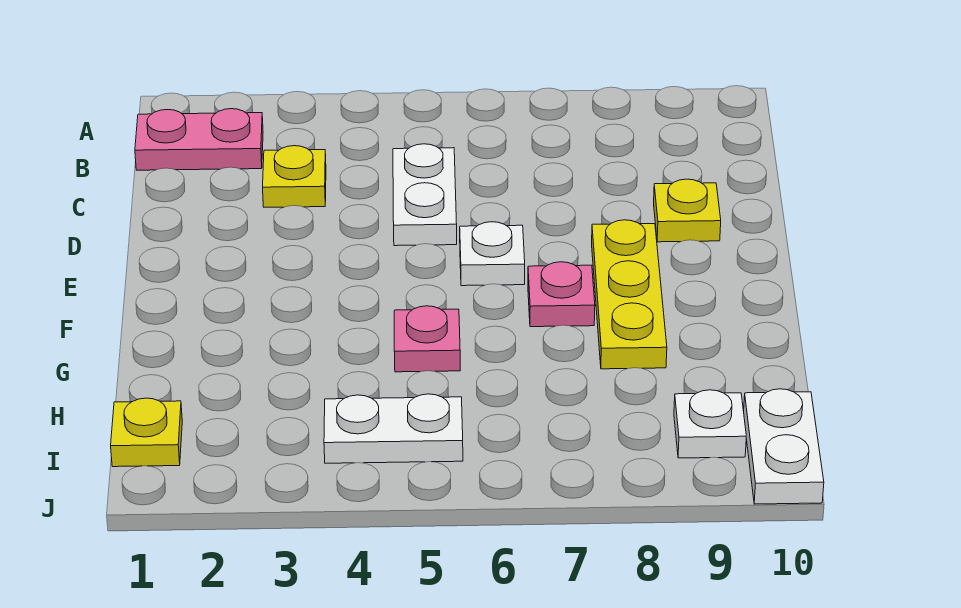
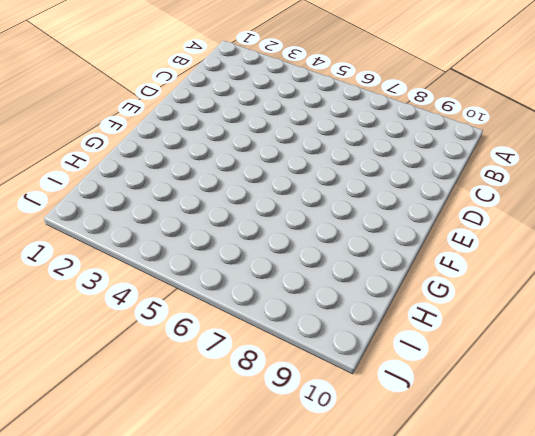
none -> pink 1x2 plate [135,109,263,170]
none -> yellow 1x1 plate [263,146,326,207]
none -> white 1x2 plate [393,144,457,246]

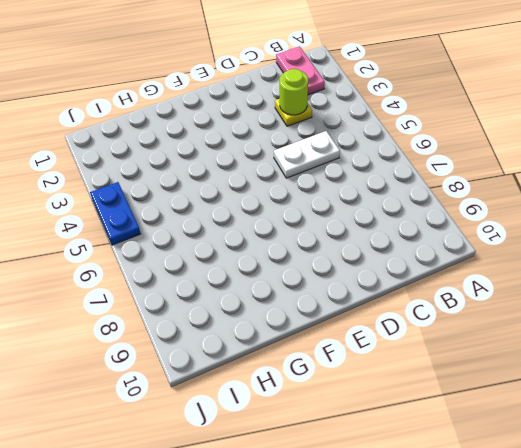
lime 1x1 round brick [280,69,308,115] -> none
blue 1x2 plate [90,182,141,245] -> none
none -> yellow 1x1 plate [654,179,721,242]
none -> white 1x1 plate [460,222,525,286]
none -> yellow 1x3 plate [592,220,667,369]

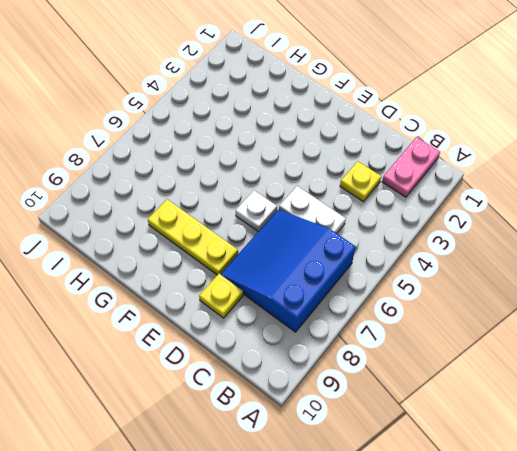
blue 3x3 slope [221,209,356,332] -> none
none -> pink 1x1 plate [528,262,595,327]
none -> pink 1x1 plate [394,306,460,372]
none -> yellow 1x1 plate [111,398,182,467]

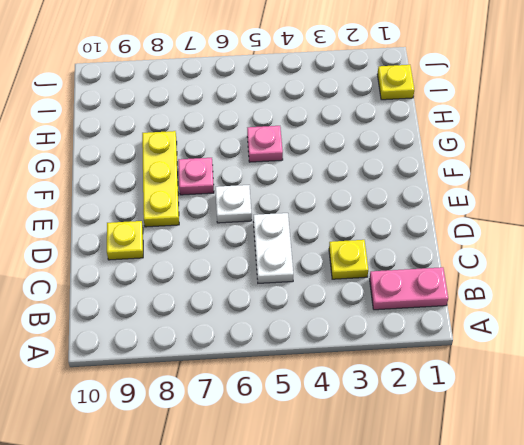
none -> white 1x2 plate [324,394,463,463]
none -> white 1x1 plate [674,390,746,458]
none -> white 1x2 plate [744,389,824,504]

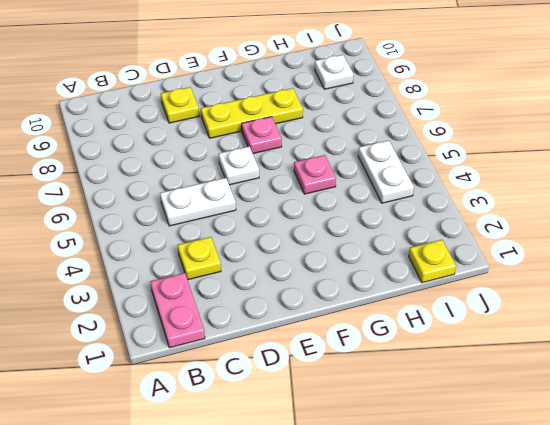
none -> white 1x2 plate [744,389,824,504]

